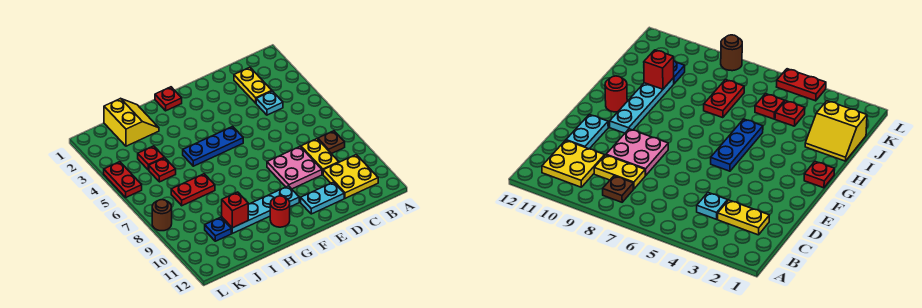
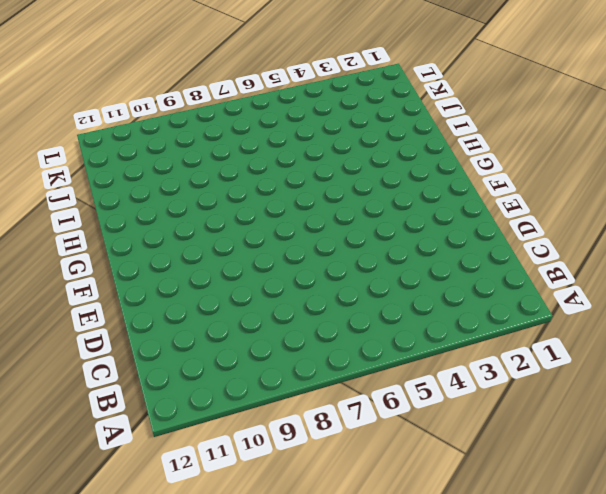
none -> brown 1x1 plate [318,131,345,154]
none -> yellow 2x2 plate [323,155,378,198]
none -> yellow 1x2 plate [234,67,272,103]

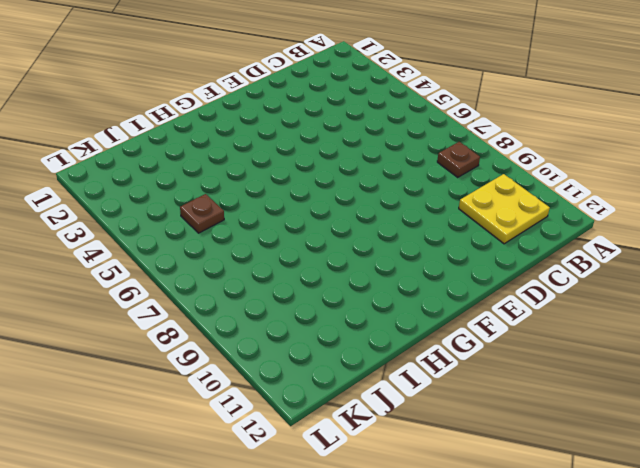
brown 1x1 plate [180,194,224,233] -> red 1x1 plate [149,158,176,182]
none -> yellow 1x2 plate [234,67,272,103]
none -> cyan 1x1 plate [256,91,283,115]
none -> yellow 1x2 plate [301,139,339,174]

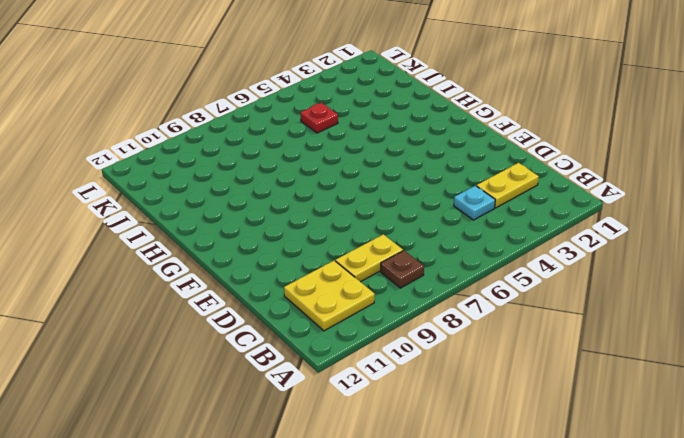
none -> pink 2x2 plate [267,147,322,189]
none -> cyan 1x2 plate [301,182,344,214]
none -> blue 1x3 plate [183,126,243,166]

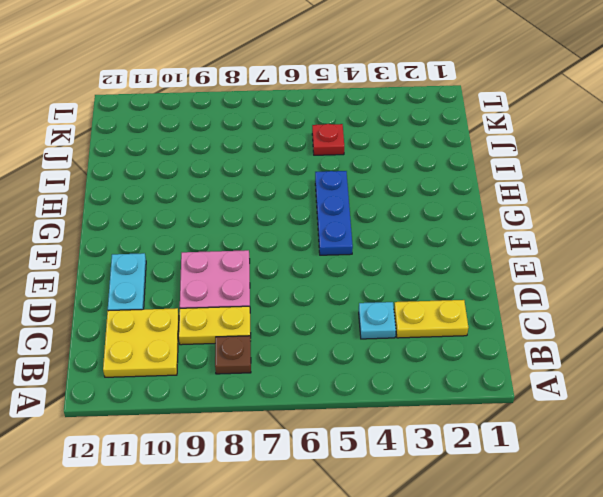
none -> cyan 1x4 plate [222,186,299,233]
none -> red 1x1 plate [155,87,182,111]
none -> red 1x1 round brick [270,196,290,227]

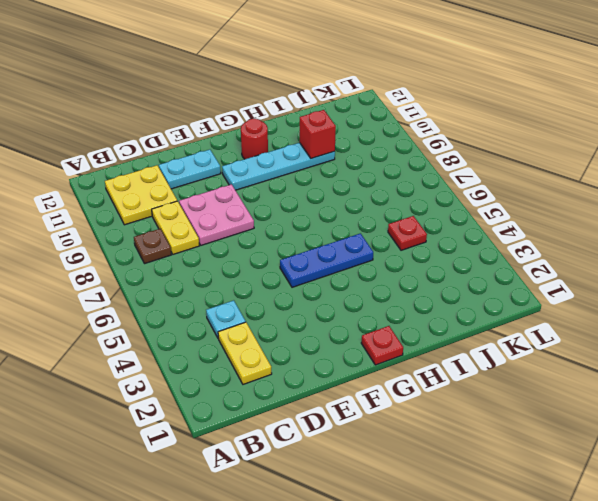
none -> yellow 2x2 slope [104,98,159,146]
none -> red 1x2 plate [171,174,215,206]
none -> red 1x1 plate [138,146,164,170]

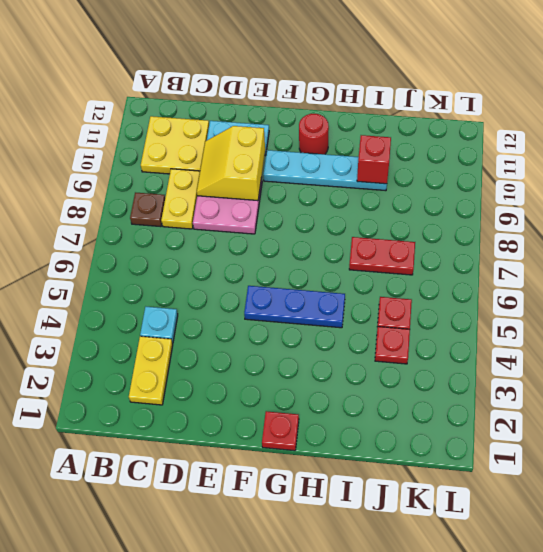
yellow 2x2 slope [197,126,265,201] -> yellow 2x2 slope moved to [104,98,159,146]
none -> blue 1x1 plate [205,217,231,241]
none -> red 1x2 plate [104,162,142,197]
none -> brown 1x1 round brick [152,200,172,231]

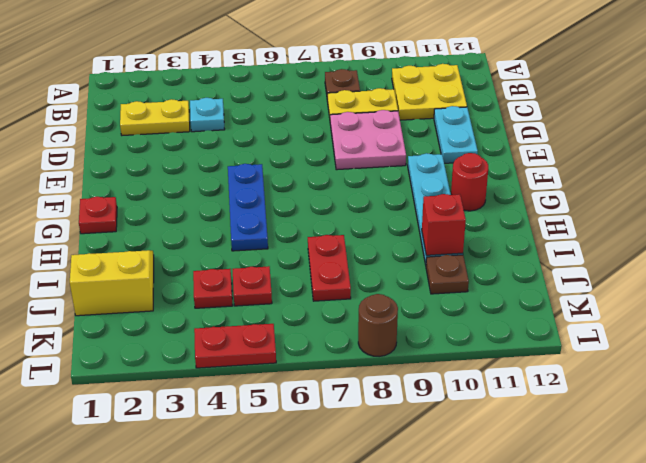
brown 1x1 plate [426,255,469,294] -> blue 1x1 plate [205,217,231,241]

